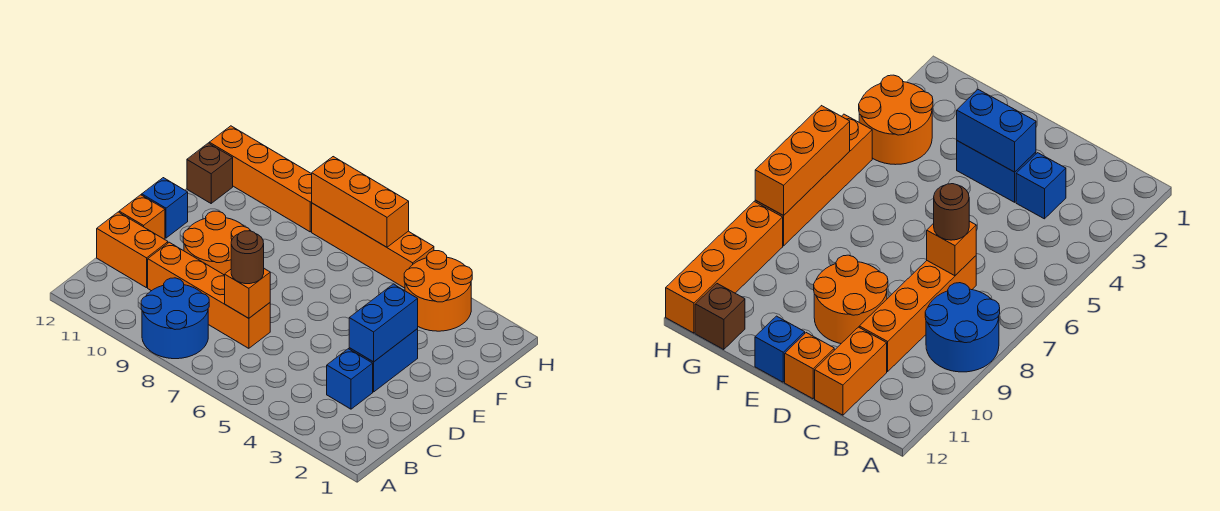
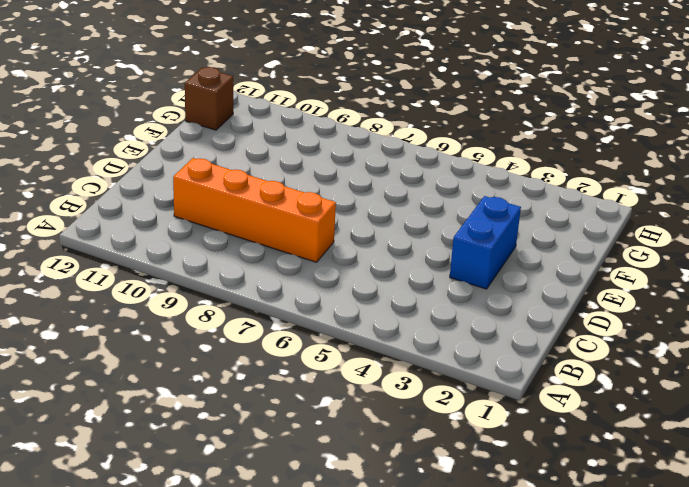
none -> blue 2x2 round brick [141,278,209,359]
none -> blue 1x1 brick [327,349,373,409]
none -> orange 1x2 brick [97,212,168,288]

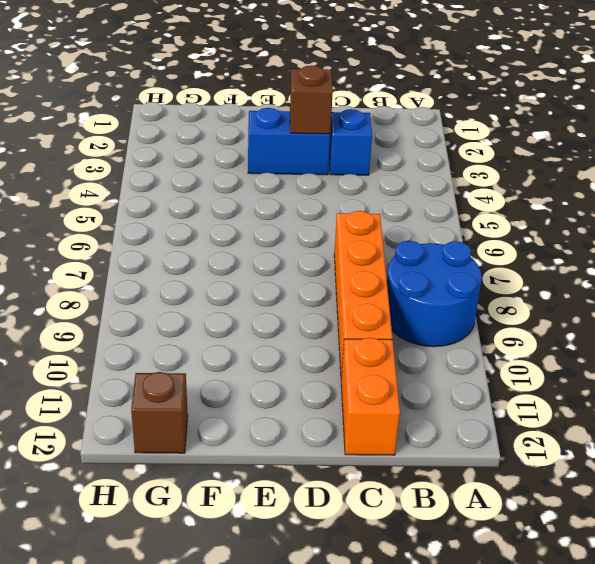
brown 1x1 brick [290,65,333,134] -> blue 1x2 brick [349,284,418,362]
none -> orange 2x2 round brick [183,211,251,275]
none -> orange 1x1 brick [119,195,165,239]
none -> blue 1x1 brick [142,178,188,238]

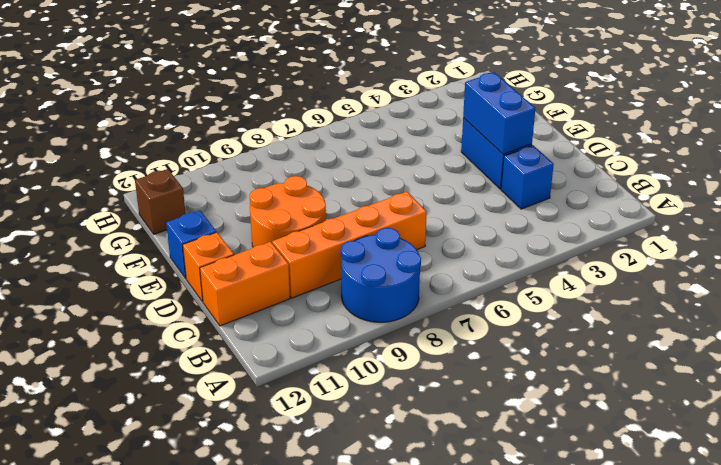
none -> orange 2x2 round brick [404,251,472,331]
none -> orange 1x4 brick [312,203,434,288]
none -> orange 1x4 brick [209,126,312,232]

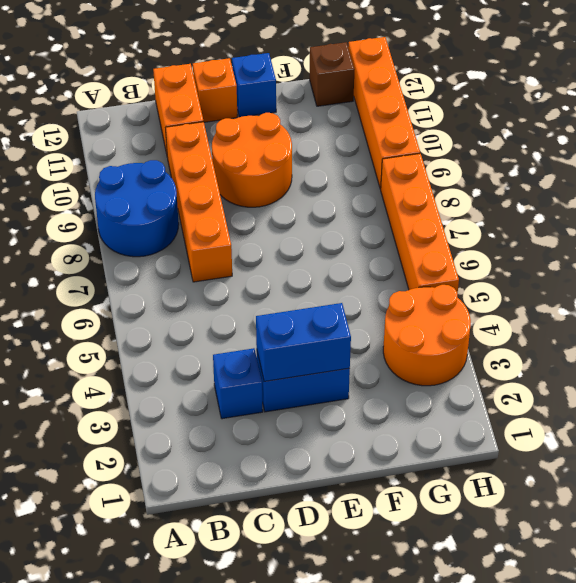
none -> orange 1x1 brick [225,269,270,318]
none -> orange 1x3 brick [312,157,409,247]
none -> brown 1x1 round brick [231,231,264,284]

